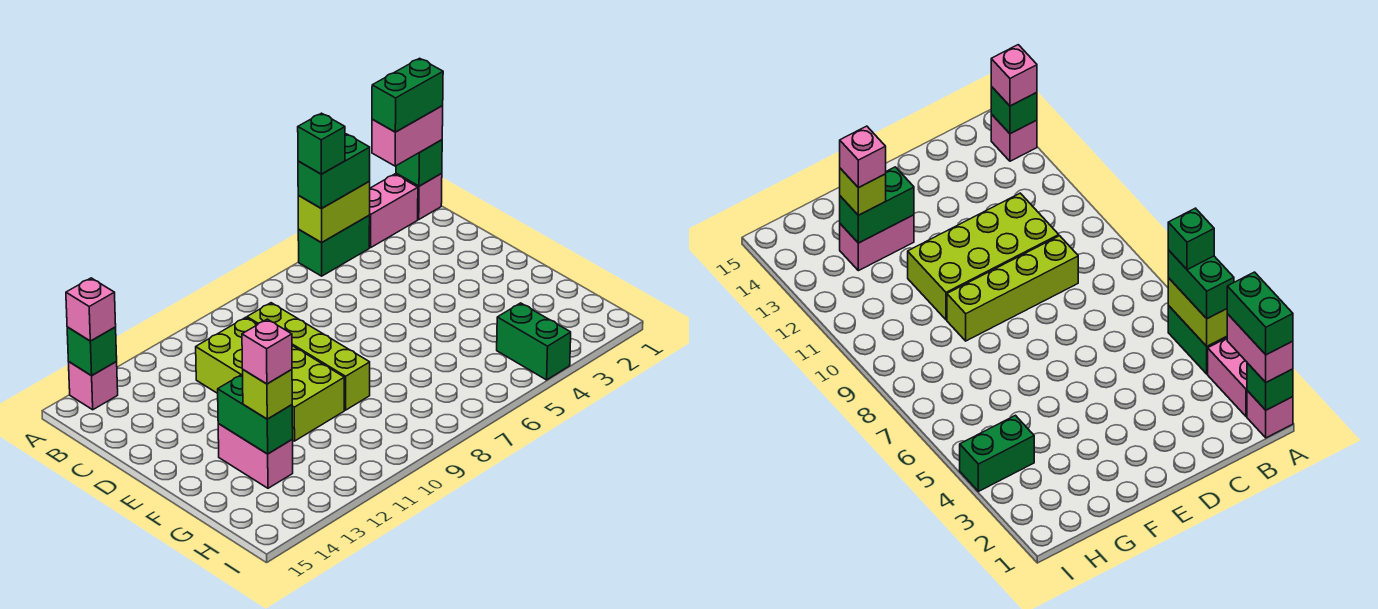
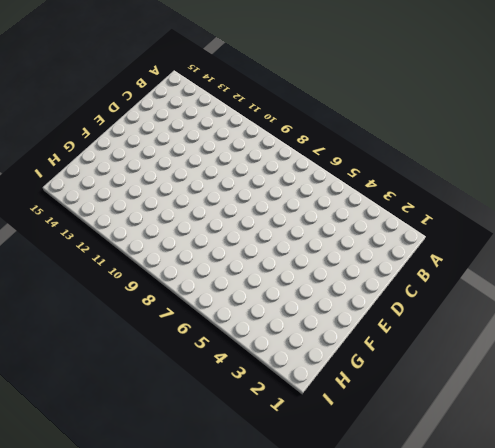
none -> pink 1x1 brick [396,173,442,219]
none -> pink 1x2 brick [369,174,418,248]
none -> green 1x2 brick [298,215,370,276]

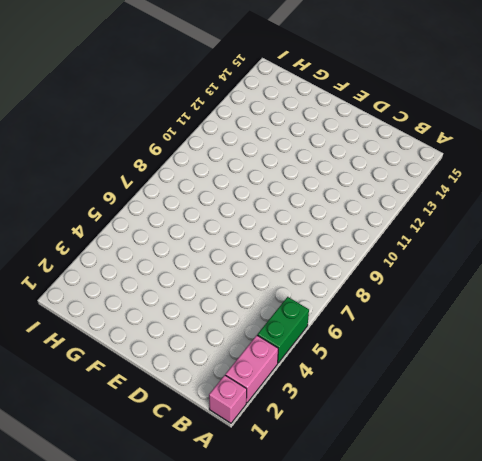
none -> pink 1x1 brick [69,362,118,410]
none -> lime 1x4 brick [247,303,370,410]
none -> lime 2x4 brick [196,317,344,441]

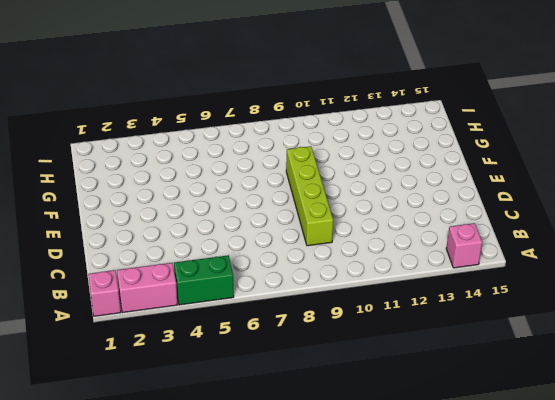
none -> lime 2x4 brick [196,317,344,441]
none -> pink 1x2 brick [218,424,293,488]
none -> green 1x2 brick [497,303,571,380]

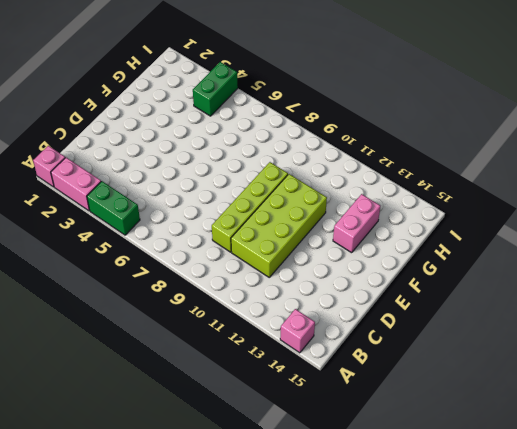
none -> green 1x1 brick [396,140,442,186]
none -> lime 1x2 brick [298,182,370,243]
none -> green 1x1 brick [67,327,117,376]

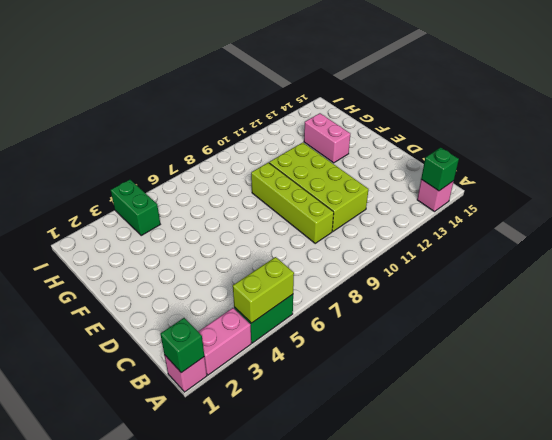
none -> green 1x2 brick [218,374,293,454]
none -> pink 1x2 brick [372,106,443,166]
none -> green 1x2 brick [298,134,370,209]

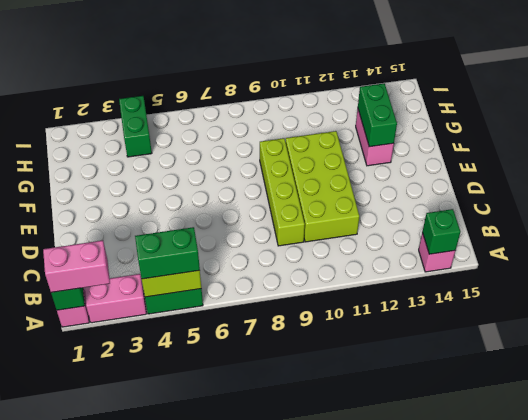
none -> pink 1x1 brick [66,278,116,341]
none -> lime 1x1 brick [243,370,292,419]
none -> green 1x2 brick [372,58,443,132]

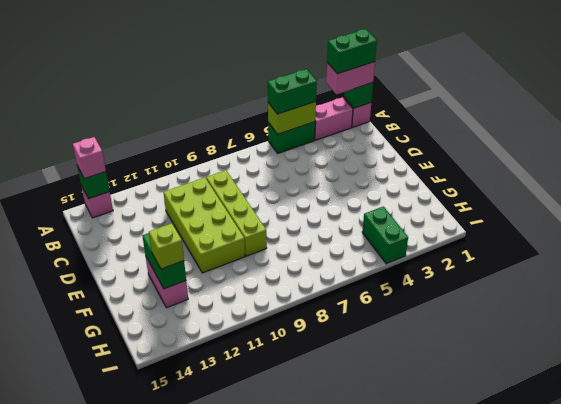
none -> green 1x1 brick [298,113,345,174]
none -> pink 1x1 brick [242,319,292,384]

